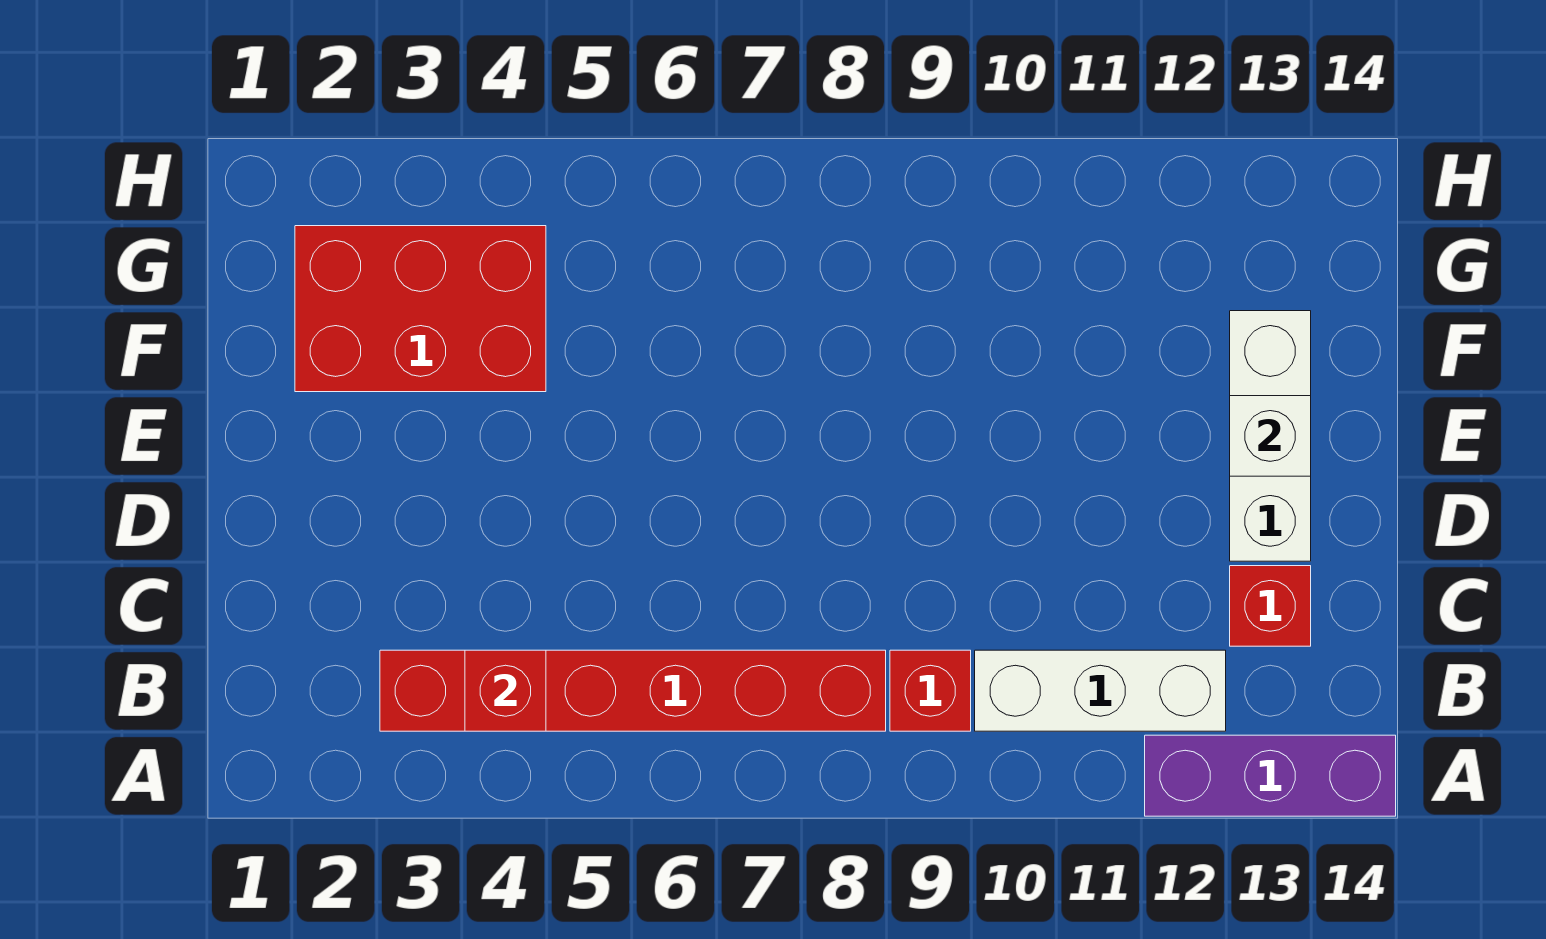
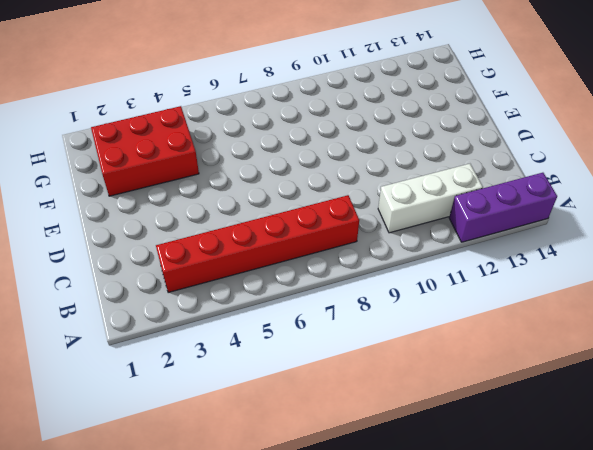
none -> red 1x1 brick [890,650,971,731]
none -> red 1x1 brick [1230,566,1311,646]

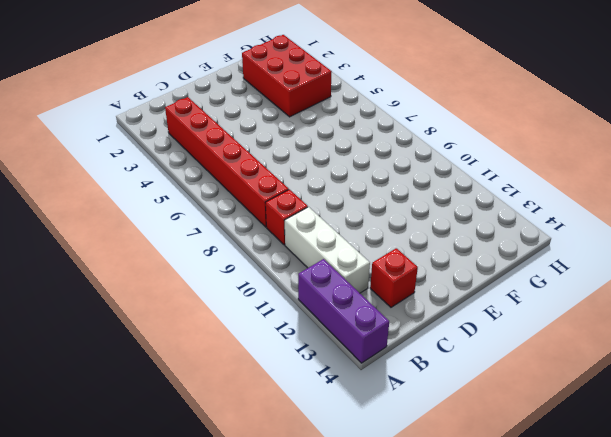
none -> white 1x3 brick [1230,311,1311,561]
none -> red 1x1 brick [465,650,546,731]

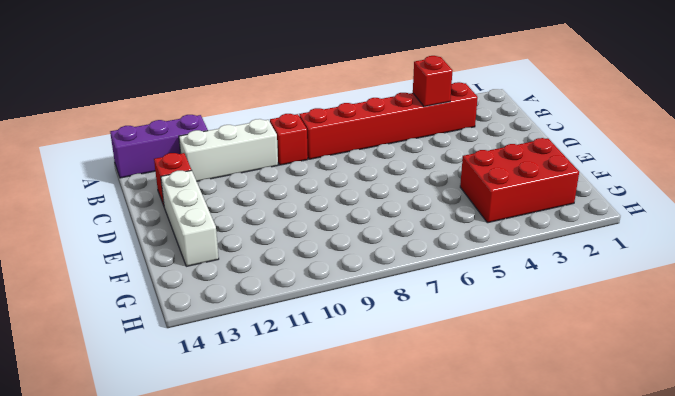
none -> white 1x1 brick [1230,396,1311,476]

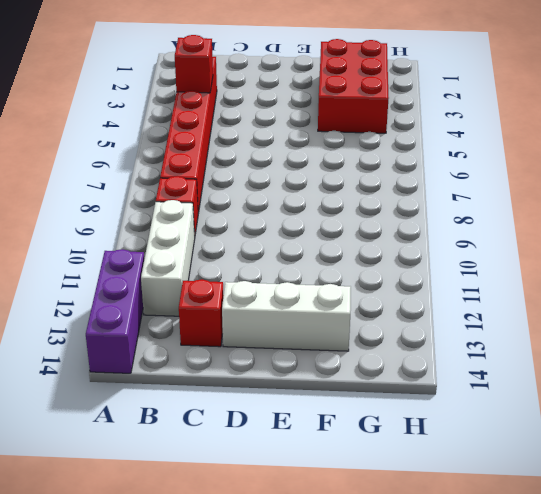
none -> white 1x1 brick [1230,396,1311,476]

